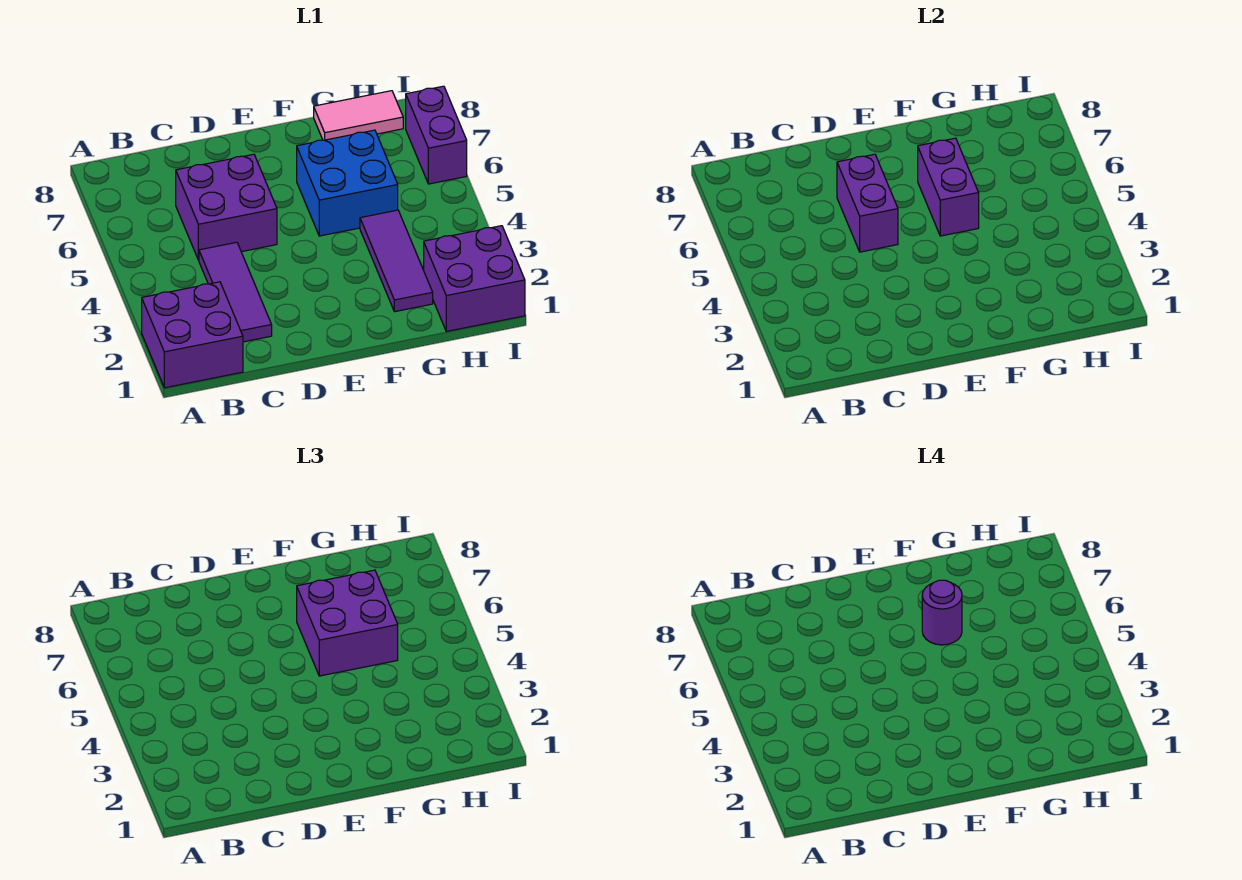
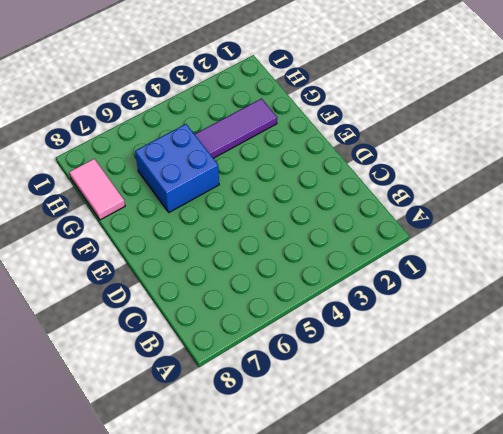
none -> purple 2x2 brick [142,282,243,388]
none -> purple 1x3 tile [199,242,272,342]
none -> purple 2x2 brick [176,154,277,260]

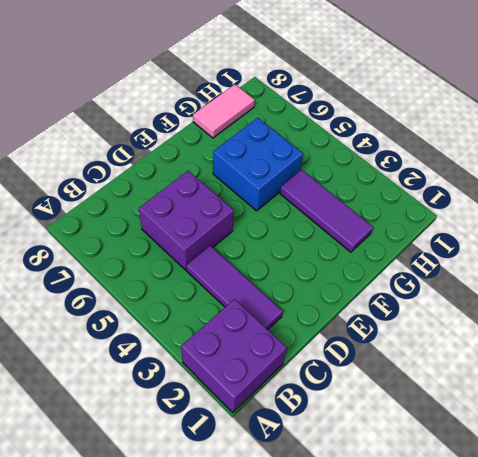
none -> purple 2x2 brick [424,226,525,331]
none -> purple 1x2 brick [406,86,467,184]
none -> purple 1x2 brick [837,154,898,252]

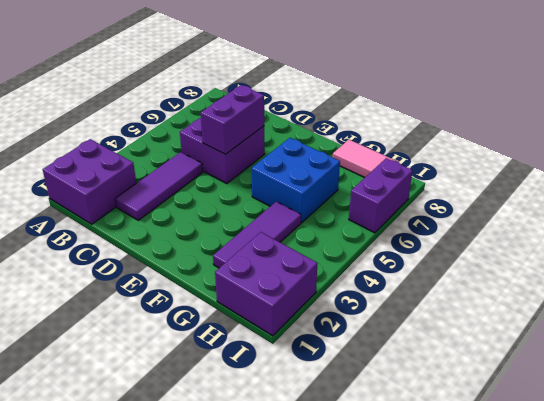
none -> purple 1x2 brick [918,138,979,236]
none -> purple 2x2 brick [297,570,398,676]
none -> purple 1x1 round brick [922,580,962,645]

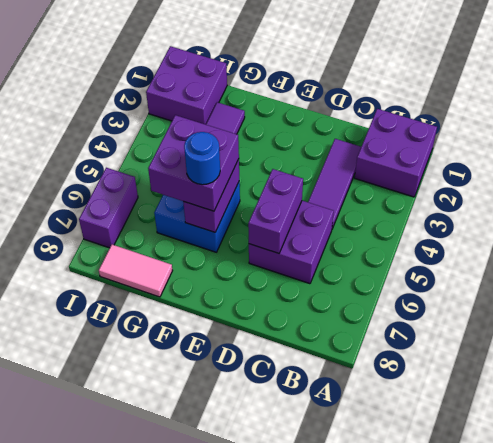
blue 1x1 round brick [184,132,220,185] -> purple 1x1 round brick [922,580,962,645]

